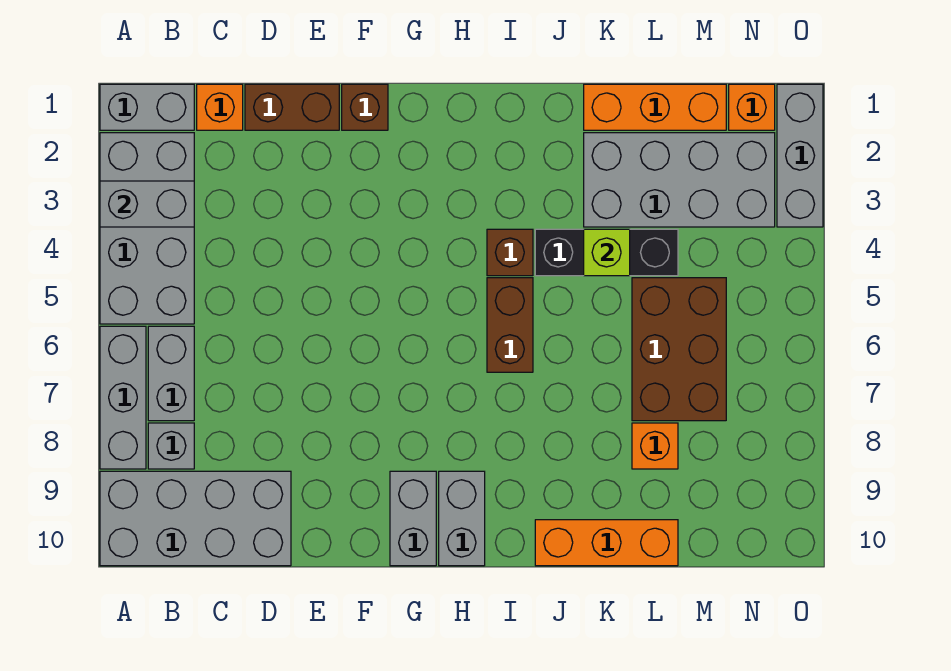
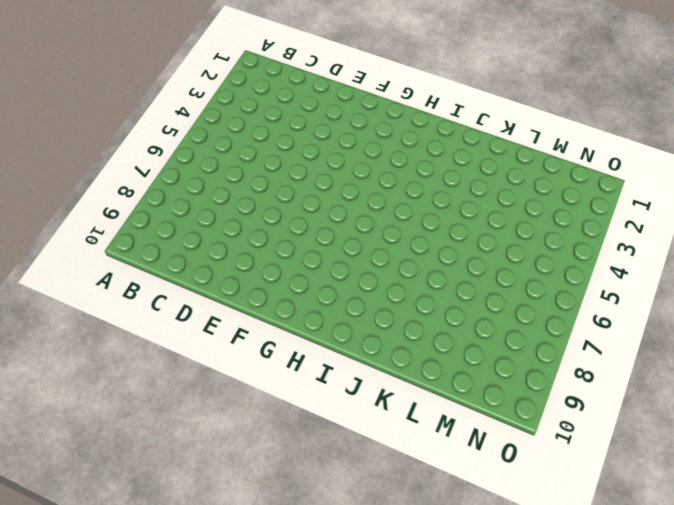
none -> grey 1x2 brick [100,84,194,130]
none -> grey 2x4 brick [100,133,194,324]
none -> grey 1x3 brick [100,326,146,469]

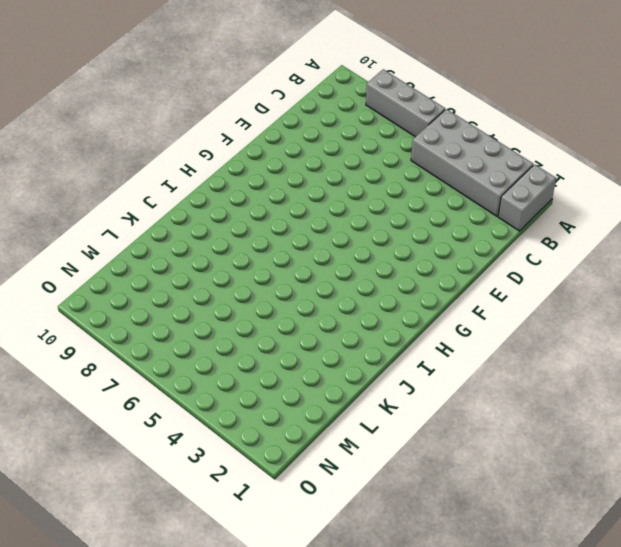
none -> grey 2x4 brick [100,471,291,566]
none -> grey 1x2 brick [148,326,194,421]
none -> grey 1x1 brick [148,423,194,469]

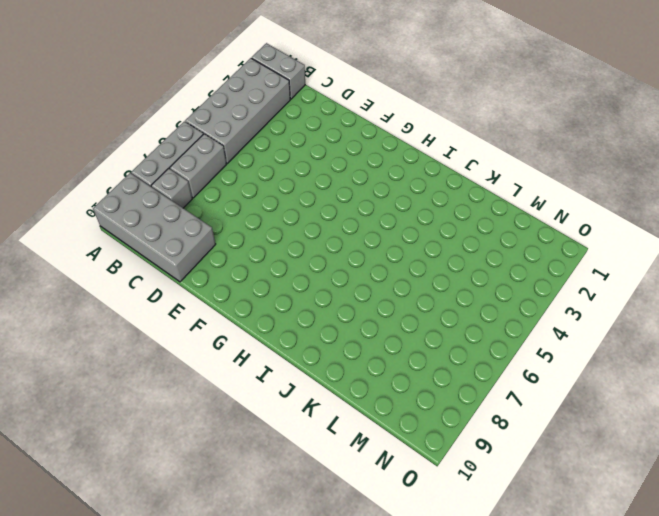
none -> orange 1x1 brick [197,84,243,130]
none -> brown 1x2 brick [245,84,339,130]
none -> brown 1x1 brick [342,84,388,130]

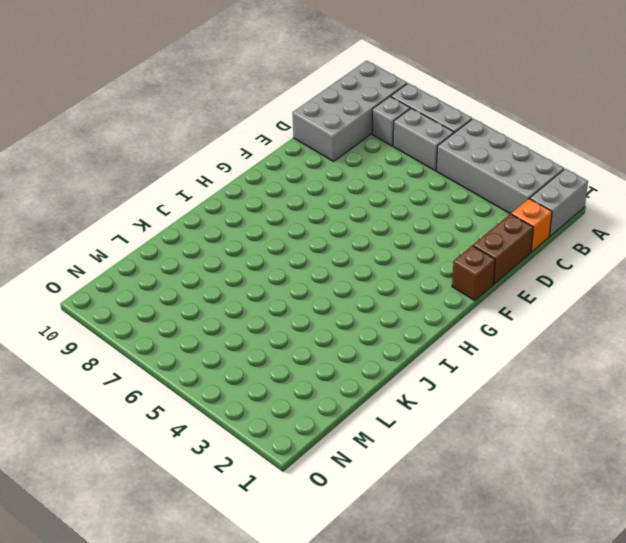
none -> grey 1x2 brick [390,471,436,566]
none -> grey 1x2 brick [439,471,485,566]
none -> brown 1x1 brick [487,229,533,276]

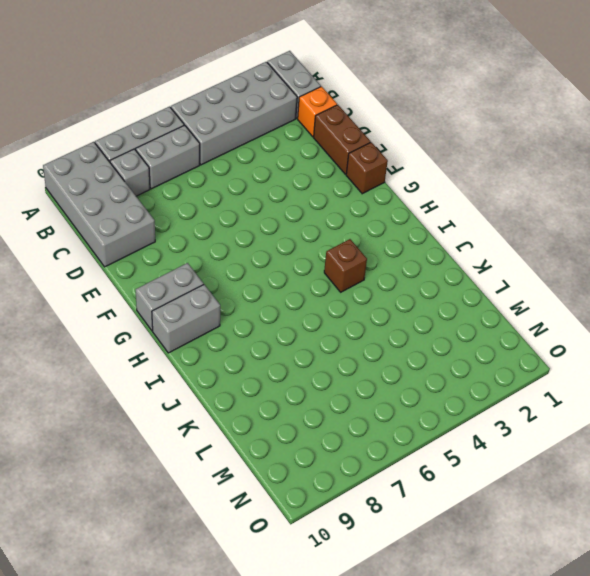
none -> brown 1x2 brick [487,278,533,372]
none -> black 1x3 brick [535,229,678,276]
none -> orange 1x3 brick [535,520,678,566]

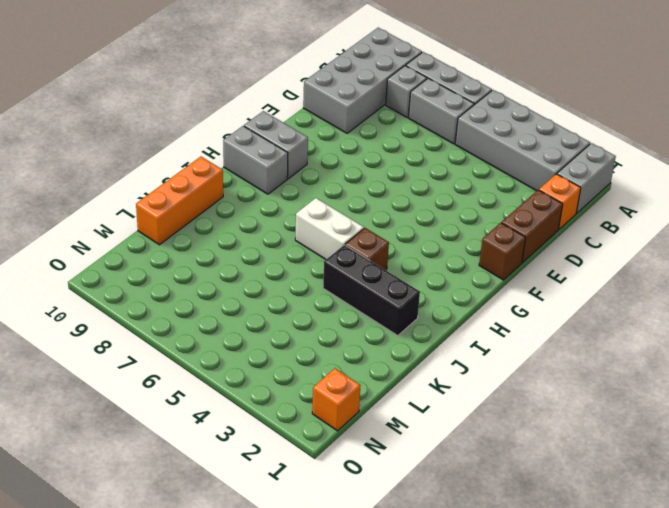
white 1x2 brick [295,198,364,259] -> brown 1x2 brick [487,278,533,372]
black 1x3 brick [323,245,420,336] -> black 1x3 brick turned to [535,229,678,276]
none -> orange 1x3 brick [584,84,726,130]
none -> grey 2x4 brick [584,133,775,227]
none -> brown 2x3 brick [632,278,726,421]

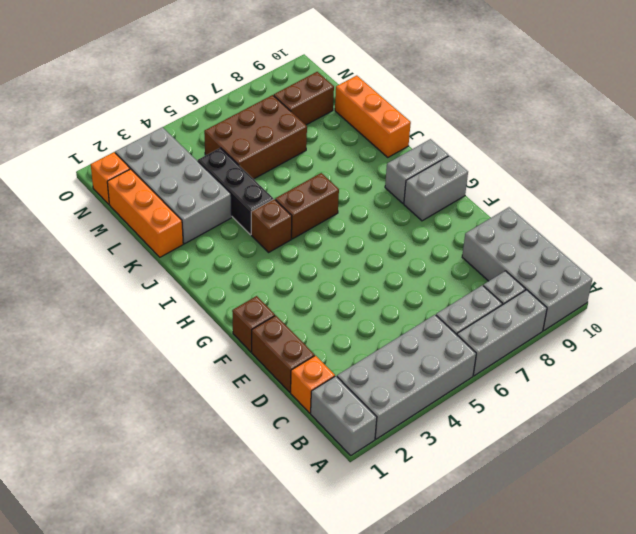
brown 1x2 brick [273,72,334,125] -> none
none -> orange 1x1 brick [632,423,678,469]
none -> grey 1x3 brick [777,84,823,227]
none -> grey 1x2 brick [100,181,194,227]

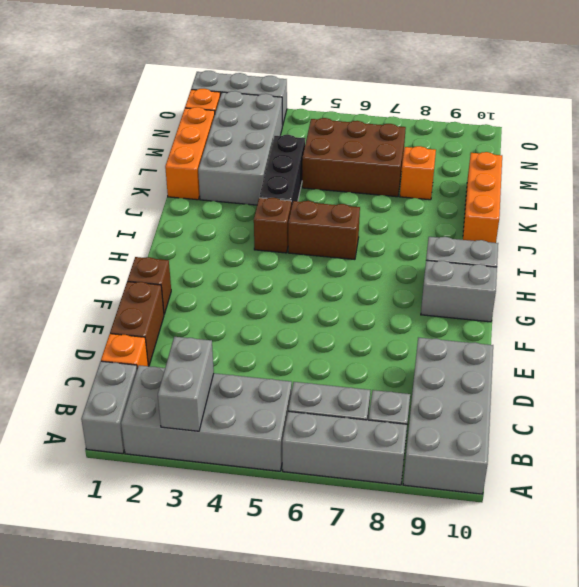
none -> lime 1x1 brick [584,229,630,276]

